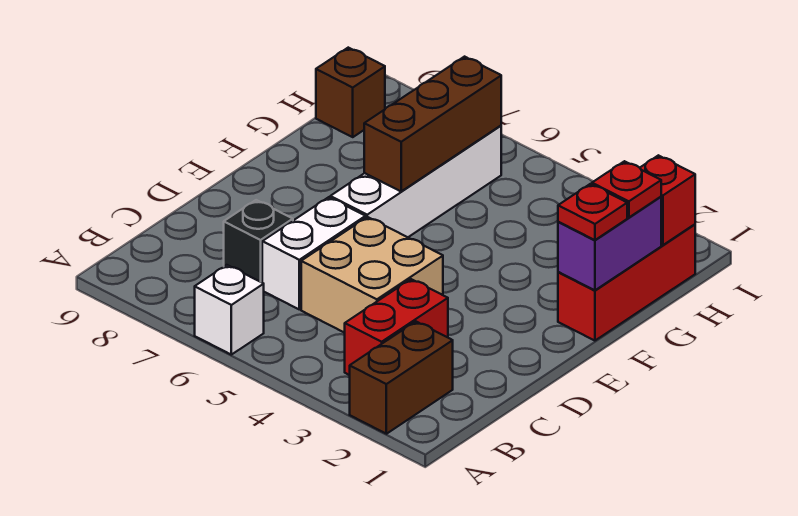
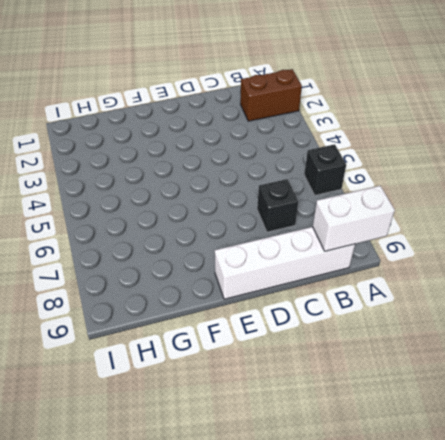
black 1x1 brick [304,144,346,195] -> white 1x1 brick [195,265,264,355]
white 1x2 brick [312,186,395,251] -> white 1x2 brick moved to [262,197,366,309]
white 1x4 brick [215,227,355,299] -> white 1x4 brick moved to [330,126,501,237]
none -> red 1x2 brick [345,279,448,375]
none -> tan 2x2 brick [301,217,443,333]
none -> red 1x3 brick [558,224,695,341]

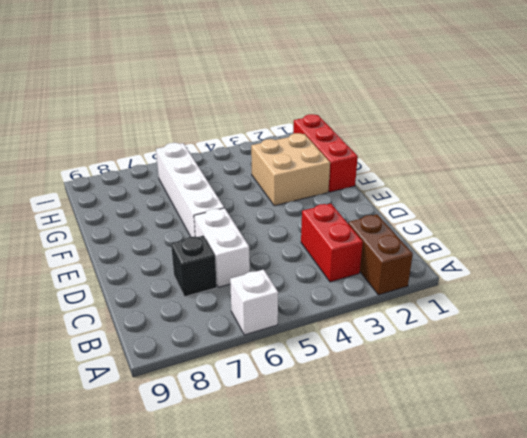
tan 2x2 brick [251,133,330,206] -> tan 2x2 brick moved to [301,217,443,333]
none -> brown 1x1 brick [316,48,385,137]
none -> purple 1x2 brick [558,197,661,290]
none -> brown 1x3 brick [364,57,501,191]

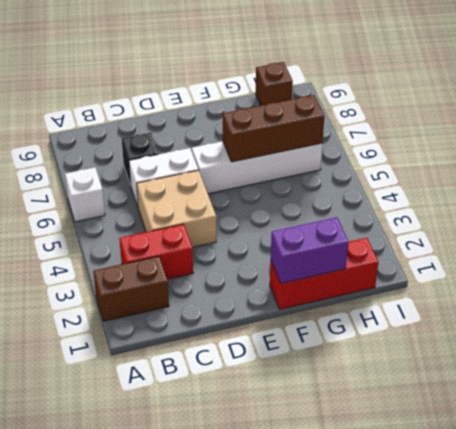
none -> red 1x1 brick [640,155,695,245]
none -> red 1x1 plate [558,184,627,240]
none -> red 1x1 plate [592,161,661,218]

